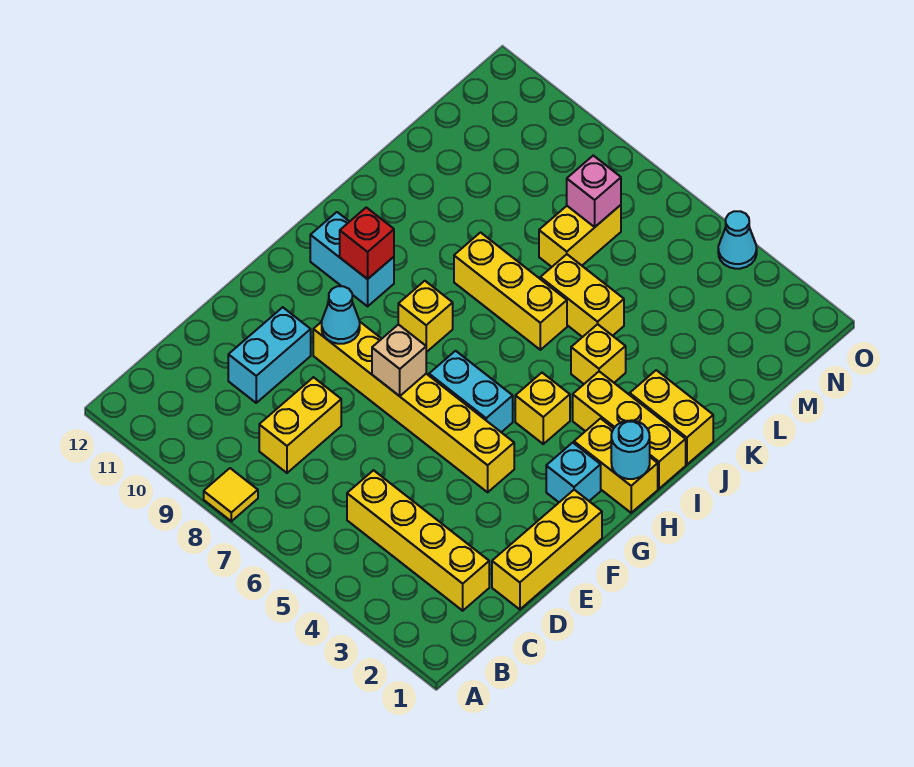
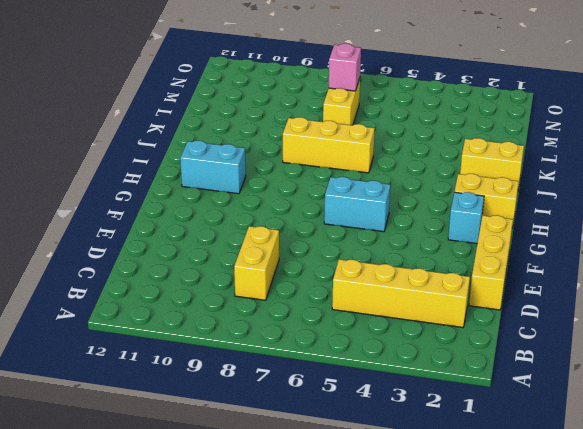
none -> yellow 1x1 tile [204,468,258,521]
none -> cyan 1x2 brick [228,307,311,403]
none -> yellow 1x6 brick [313,322,514,492]

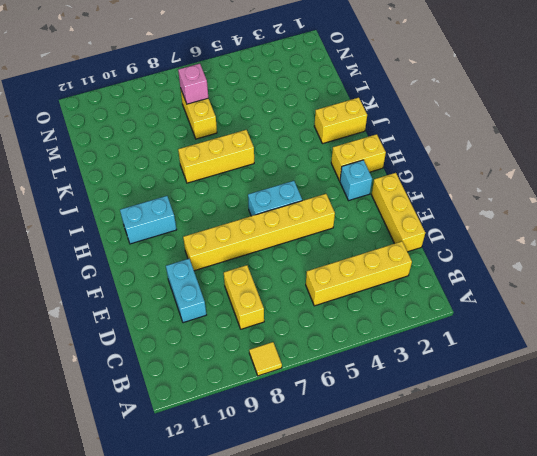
none -> yellow 1x1 brick [515,373,570,444]
none -> yellow 1x1 brick [398,281,453,352]
none -> yellow 1x3 brick [573,371,686,489]

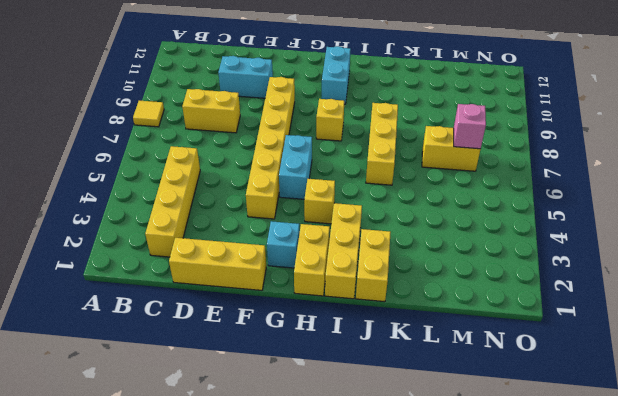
none -> yellow 1x1 brick [571,324,626,384]
none -> yellow 1x2 brick [540,254,624,337]
none -> cyan 1x1 cone [718,211,757,269]

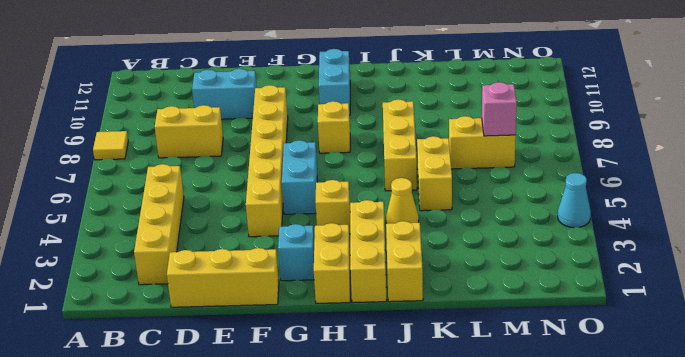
yellow 1x1 cone [386,178,419,224] -> yellow 1x1 brick [571,324,626,384]
none -> tan 1x1 brick [372,324,426,396]
none -> cyan 1x1 cone [322,286,360,344]
none -> cyan 1x1 round brick [611,420,650,479]

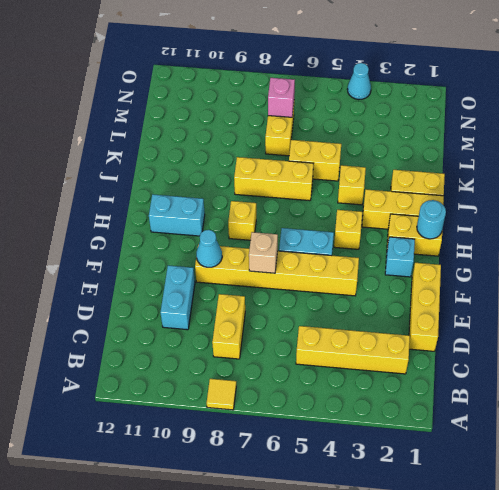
none -> red 1x1 brick [340,207,394,279]

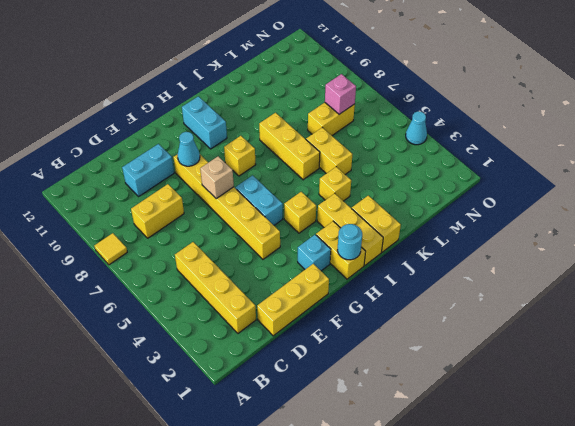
none -> red 1x1 brick [340,207,394,279]

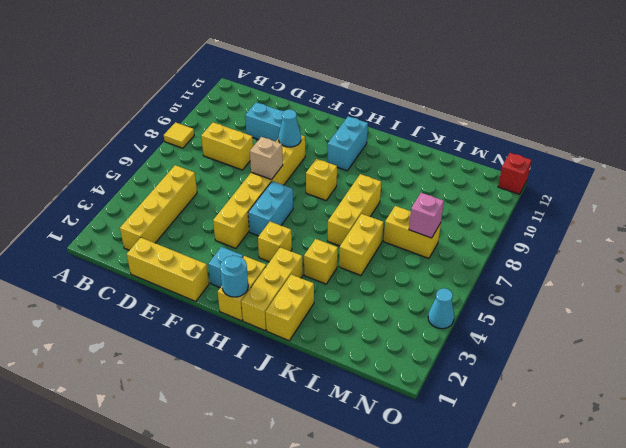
red 1x1 brick [498,153,531,194] -> red 1x1 brick moved to [340,207,394,279]

